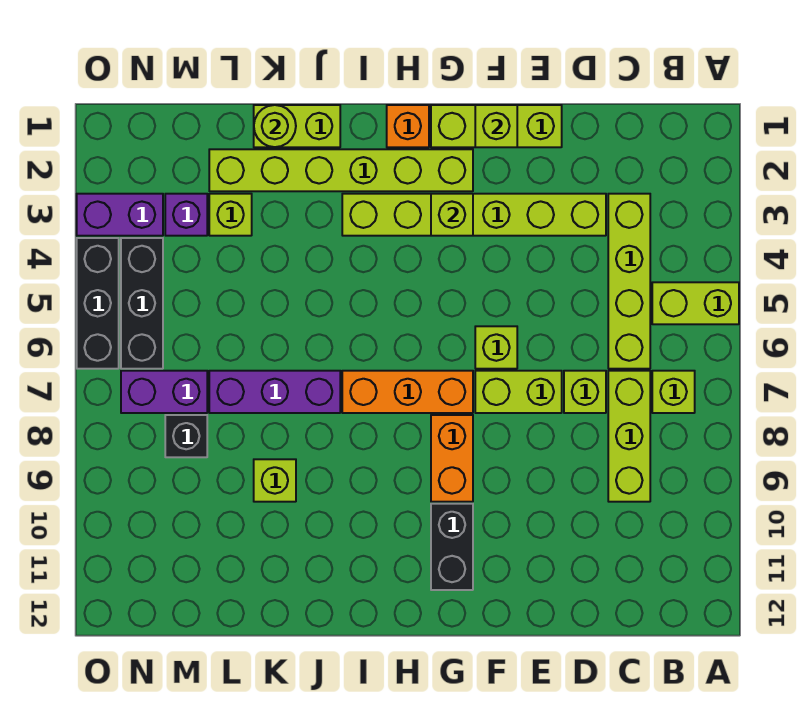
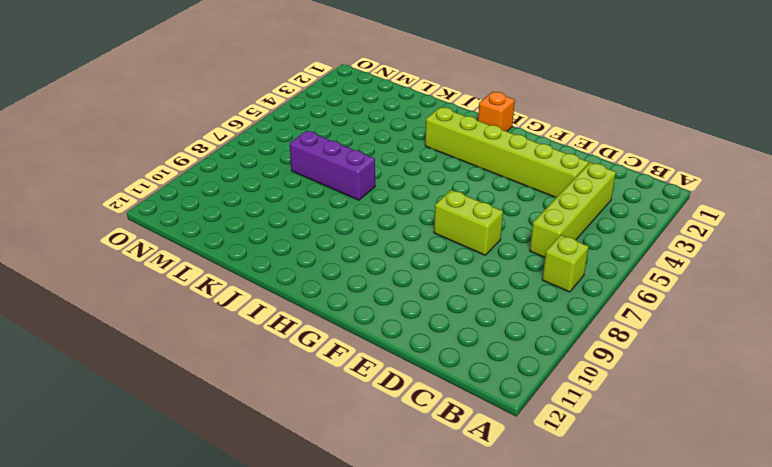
none -> lime 1x2 brick [652,282,739,324]
none -> lime 1x3 brick [608,371,650,502]
none -> lime 1x1 brick [564,371,606,413]

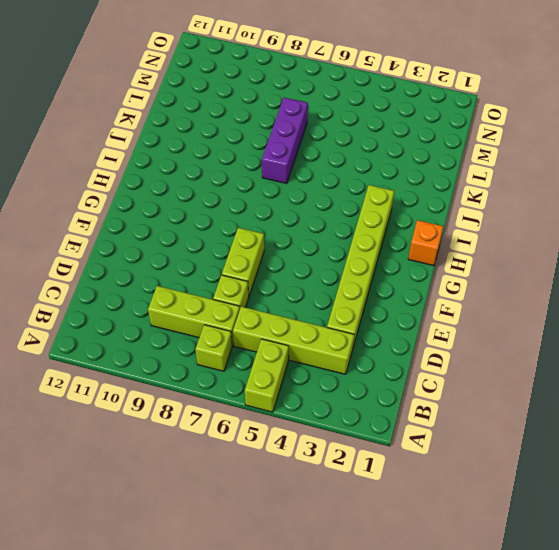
none -> lime 1x3 brick [431,105,562,147]
none -> lime 1x1 brick [475,326,517,369]
none -> lime 1x6 brick [209,149,473,191]

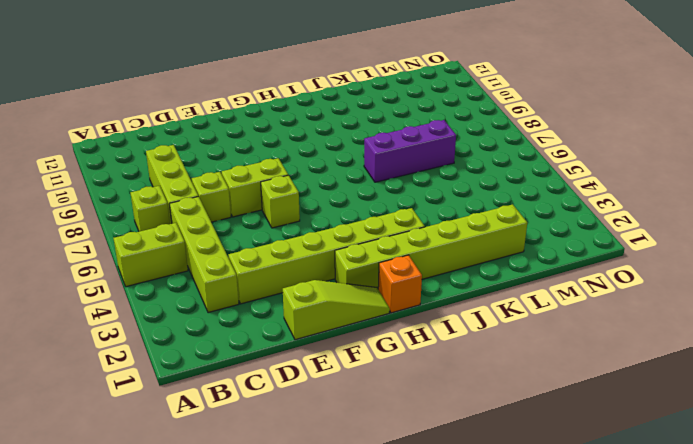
lime 1x3 slope [283,280,390,340] -> lime 1x3 brick [431,105,562,147]
none -> orange 1x3 brick [342,371,473,413]
none -> orange 1x2 brick [431,415,473,502]
none -> black 1x2 brick [431,504,473,590]

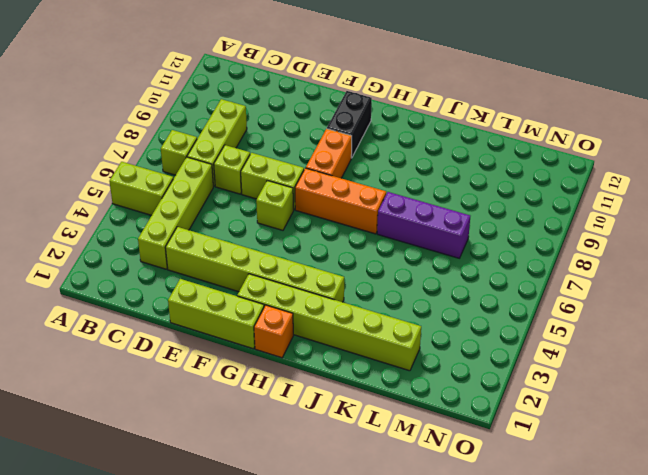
none -> lime 1x2 brick [254,105,340,147]
none -> lime 1x1 brick [254,459,296,502]
none -> lime 1x1 brick [209,194,252,236]

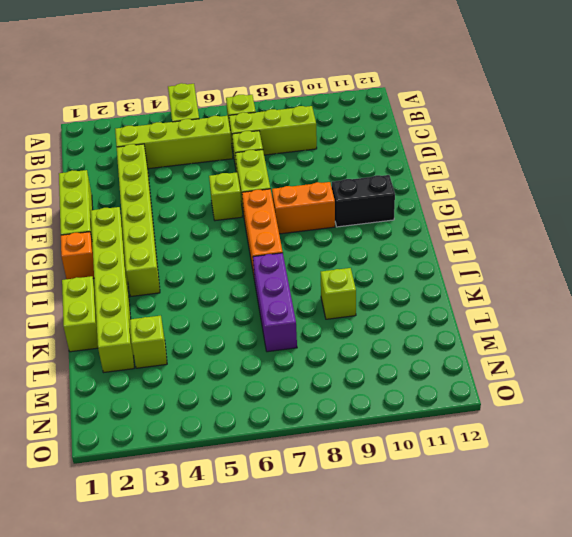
none -> purple 1x1 brick [165,194,207,236]
none -> purple 1x2 brick [121,371,207,413]
none -> black 1x1 brick [165,415,207,457]

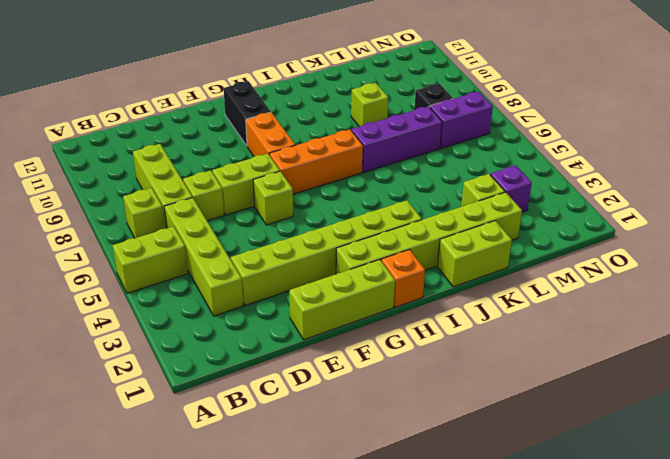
none -> purple 1x2 brick [77,194,163,236]
none -> black 1x3 brick [121,238,163,369]
none -> black 1x3 brick [77,238,119,369]

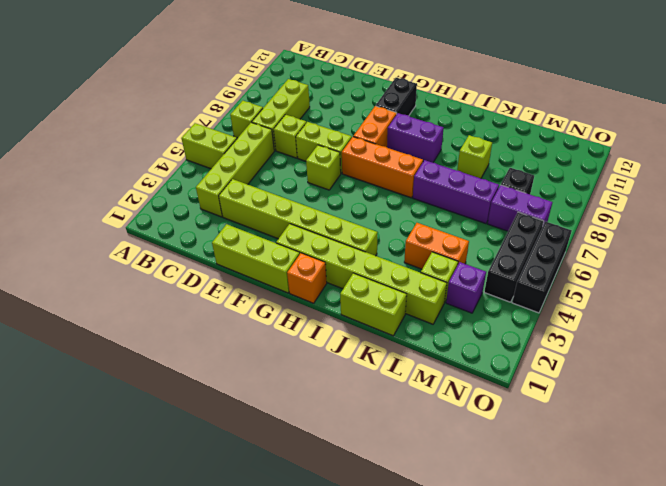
purple 1x2 brick [387,113,443,162] -> purple 1x2 brick moved to [77,194,163,236]
orange 1x2 brick [404,223,469,269] -> none
none -> lime 1x1 brick [475,105,517,147]
none -> lime 1x1 brick [431,194,473,236]
none -> lime 1x1 round brick [254,105,296,147]

